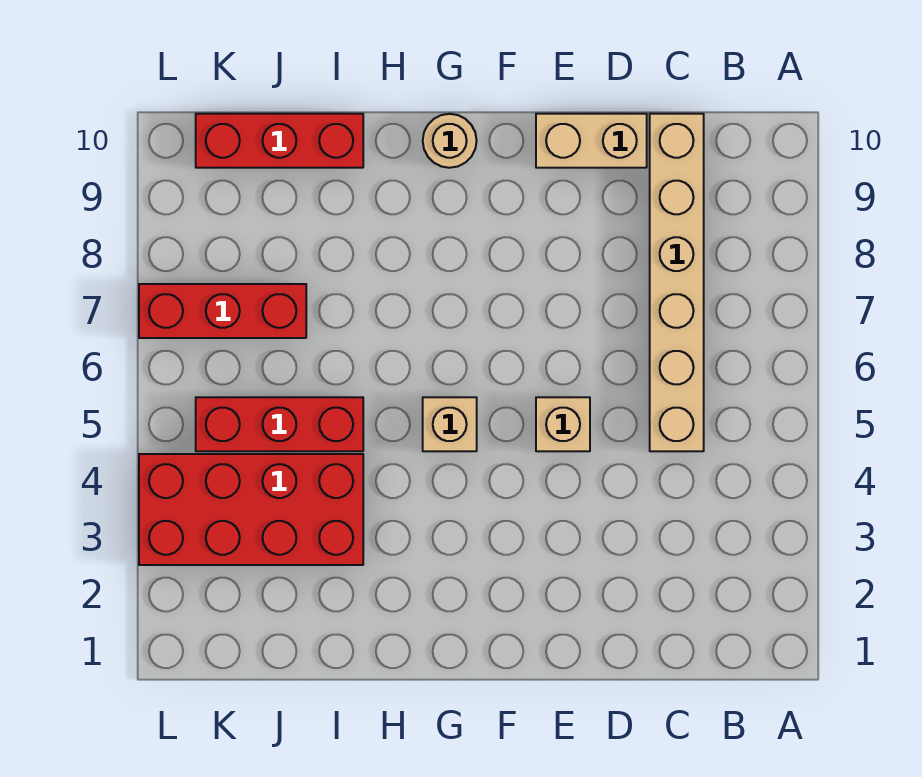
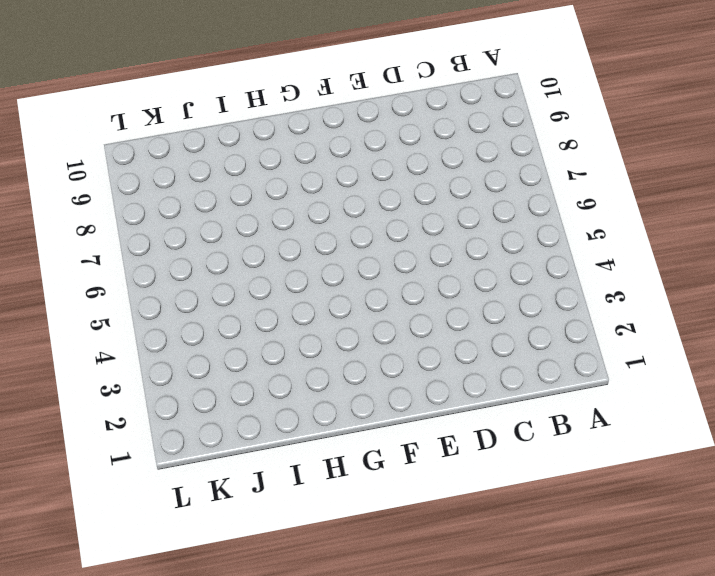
none -> tan 1x6 brick [650,114,704,451]
none -> tan 1x2 brick [536,114,647,168]

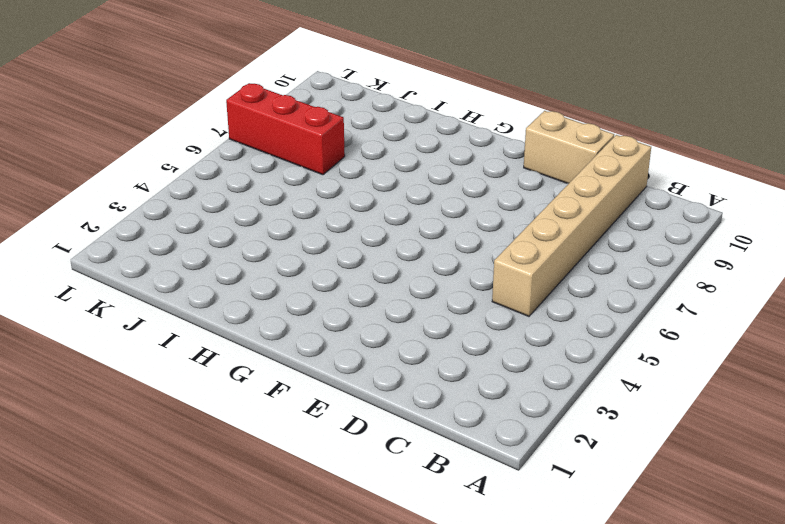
none -> tan 1x1 brick [536,397,590,451]
none -> tan 1x1 brick [423,397,477,451]

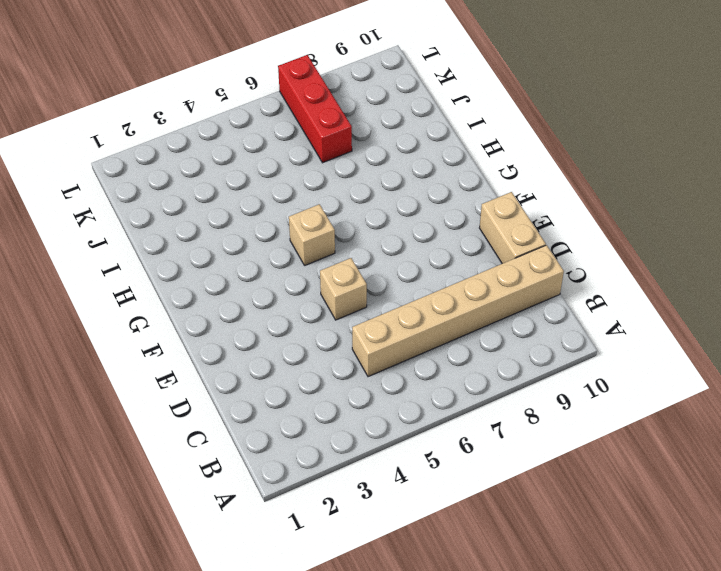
none -> tan 1x1 round brick [423,114,477,168]
none -> red 2x4 brick [139,454,363,565]

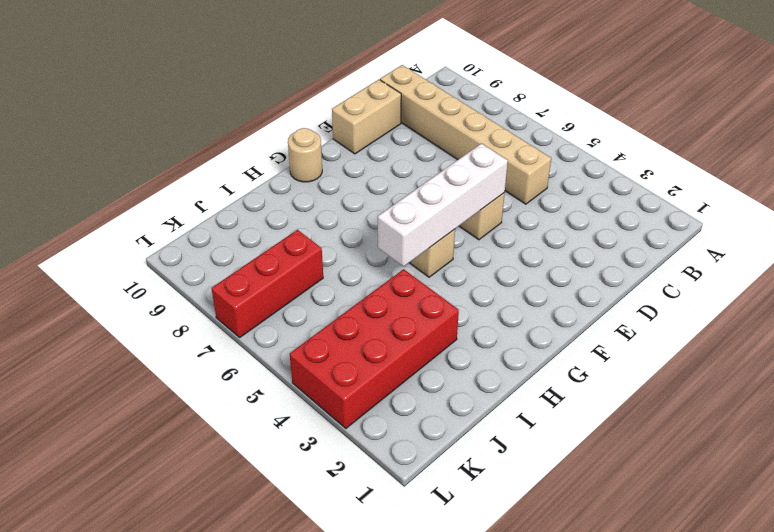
white 1x4 brick [378,143,508,266] -> none
none -> red 1x3 brick [196,397,363,451]
none -> red 1x3 brick [196,114,363,168]

